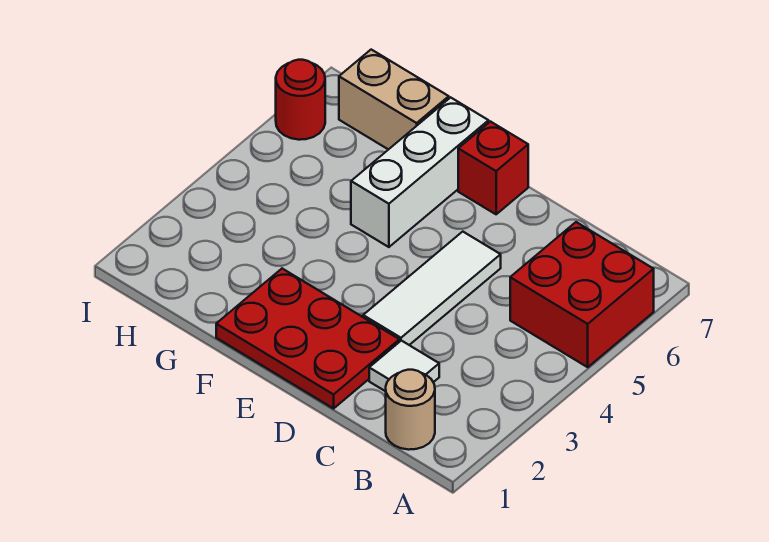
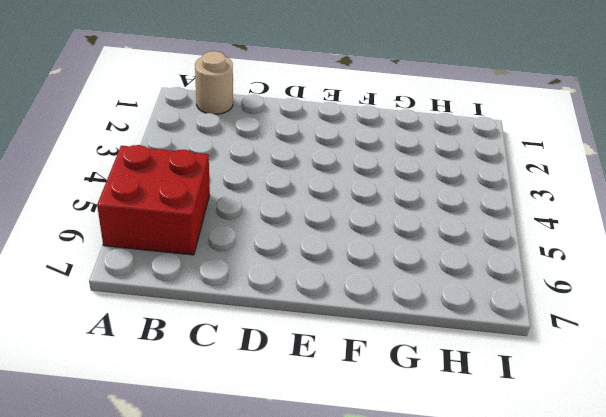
none -> white 1x1 tile [369,341,439,391]
none -> red 2x3 plate [216,269,399,409]

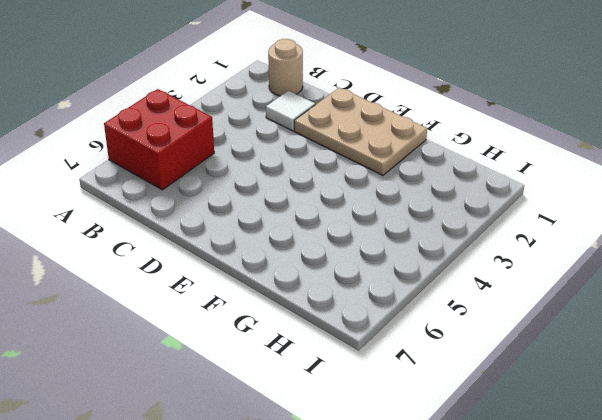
tan 2x3 plate [294,88,427,175] -> red 2x3 plate [216,269,399,409]
none -> white 1x3 tile [363,232,501,345]
none -> red 1x1 brick [458,122,528,214]

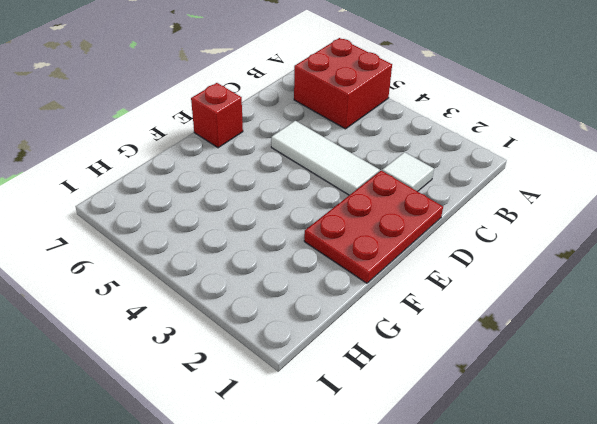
none -> tan 1x1 round brick [386,370,435,450]
none -> white 1x3 brick [351,97,489,247]

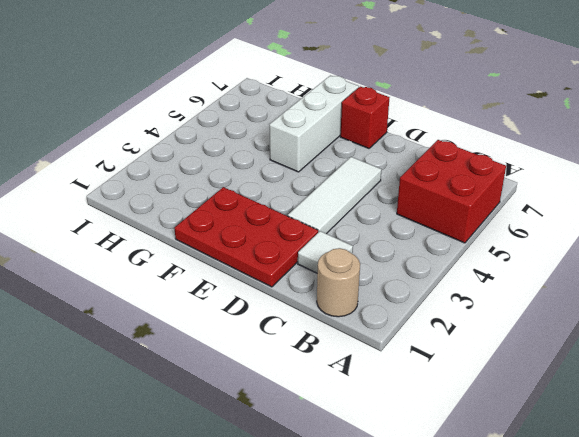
none -> tan 1x2 brick [339,50,449,150]
none -> red 1x1 round brick [276,60,325,140]

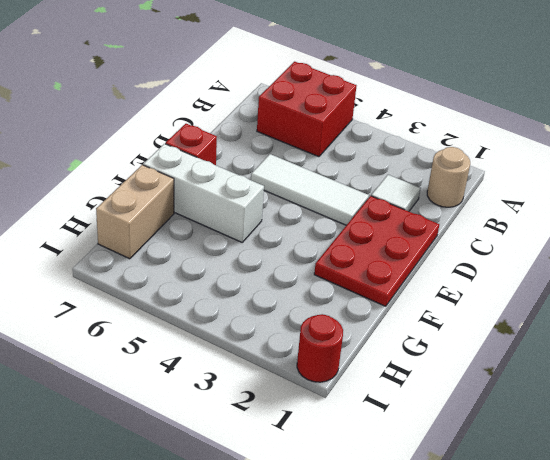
red 1x1 round brick [297,314,343,382] -> red 1x1 round brick moved to [276,60,325,140]

